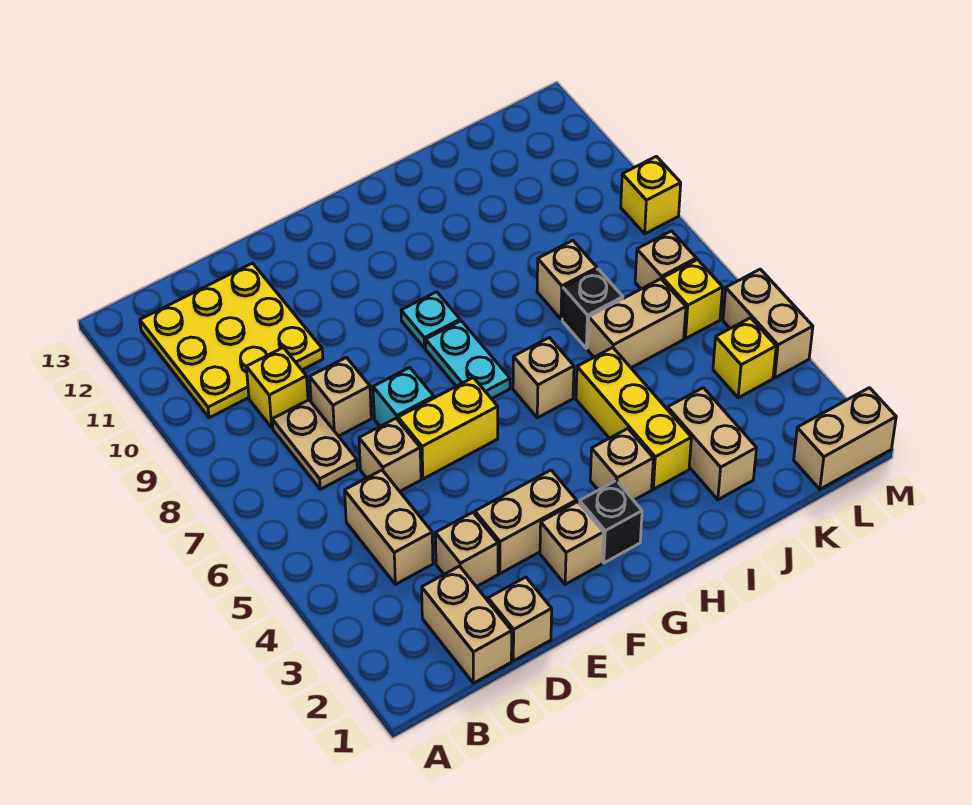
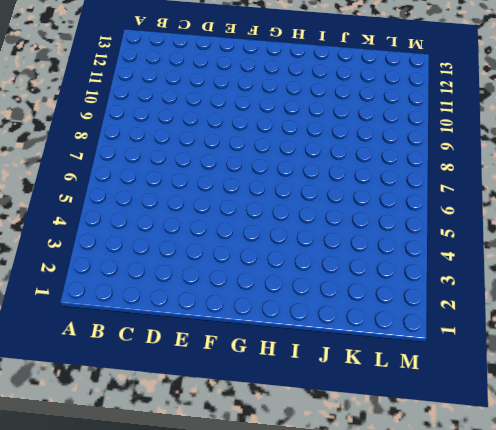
none -> yellow 3x3 plate [140,263,323,418]
none -> tan 1x2 brick [422,566,512,683]
none -> tan 1x2 brick [345,470,433,584]

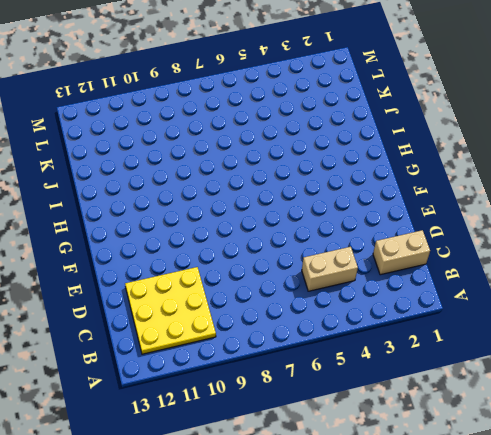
none -> tan 1x2 plate [272,400,357,489]
none -> yellow 1x1 brick [246,347,308,428]
none -> tan 1x1 brick [488,577,552,661]

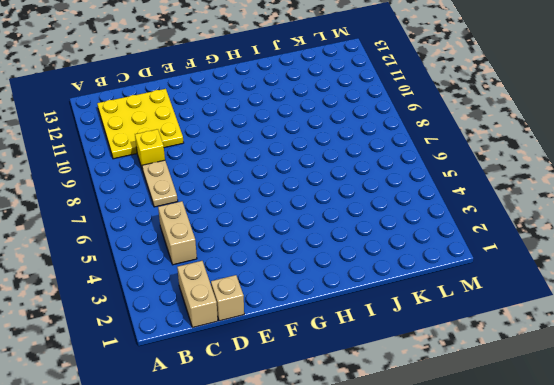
none -> tan 1x1 brick [435,512,498,587]
none -> tan 1x1 brick [359,418,421,491]
none -> tan 1x1 brick [310,357,371,436]

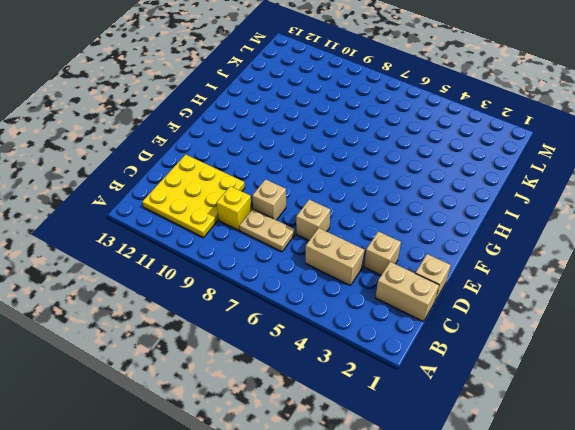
none -> tan 1x2 brick [475,470,576,574]
none -> yellow 1x2 brick [398,378,498,479]
none -> cyan 1x1 brick [373,367,434,426]

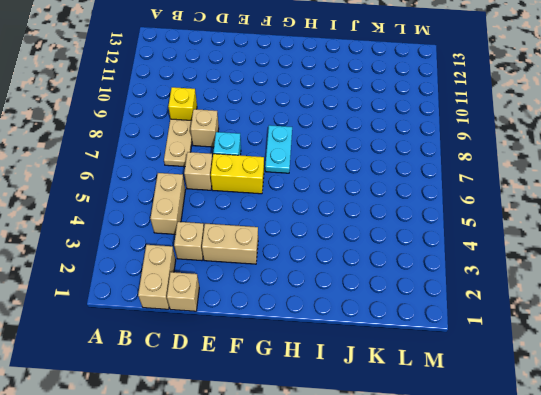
none -> yellow 3x3 plate [140,263,323,418]
none -> tan 1x1 brick [540,502,603,584]
none -> black 1x1 brick [580,481,642,563]

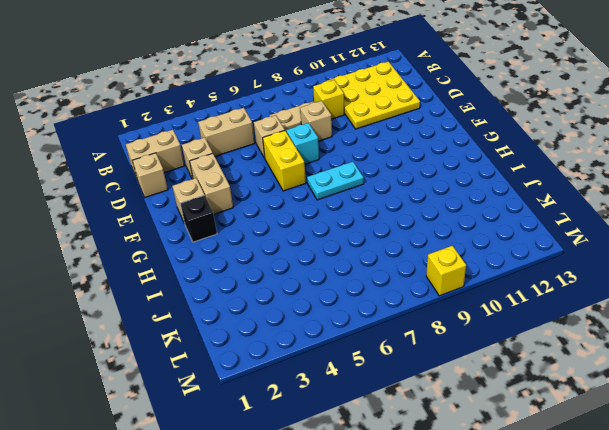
none -> cyan 1x1 plate [401,292,460,348]
none -> tan 1x1 brick [590,429,653,500]
none -> tan 1x1 brick [513,338,574,418]

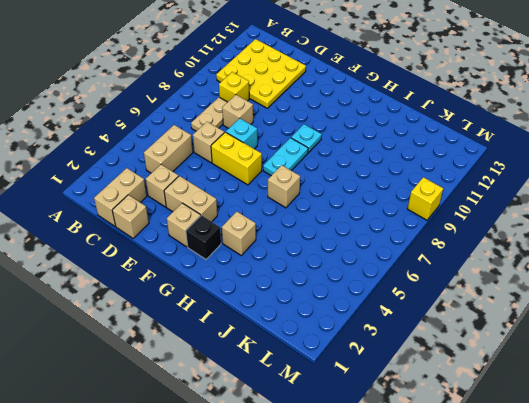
none -> yellow 1x3 brick [576,348,691,489]
none -> tan 1x2 brick [667,388,757,500]
none -> tan 1x2 brick [588,279,686,368]

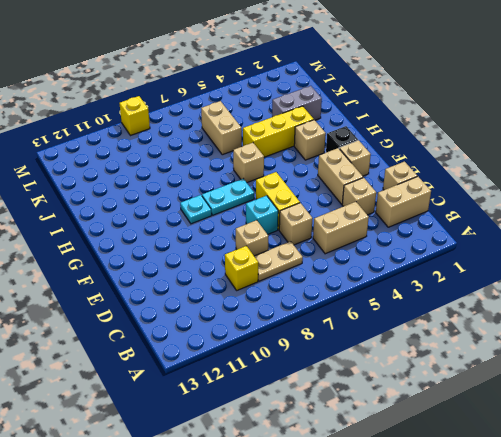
grey 1x2 brick [272,86,322,120] -> tan 1x2 brick [667,388,757,500]
none -> yellow 3x3 plate [140,263,323,418]
none -> black 1x1 brick [562,269,623,348]
none -> tan 1x1 brick [537,240,597,319]

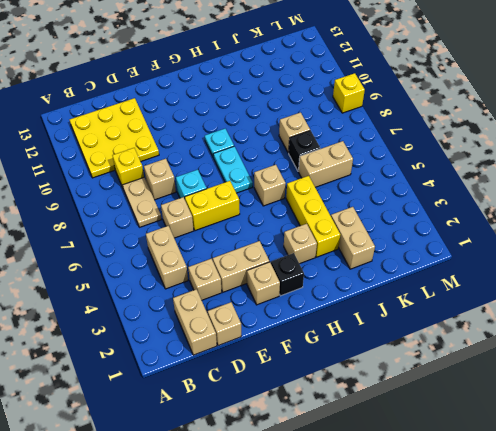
none -> tan 1x2 brick [794,388,896,489]
none -> yellow 1x1 brick [713,318,776,398]
none -> yellow 1x1 brick [663,260,723,339]

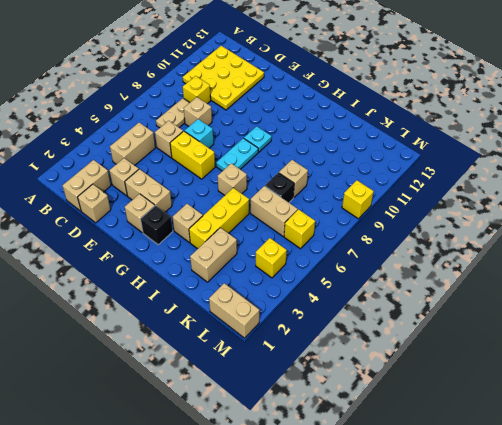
none -> tan 1x1 brick [635,231,696,289]
none -> tan 1x2 brick [723,269,813,378]

